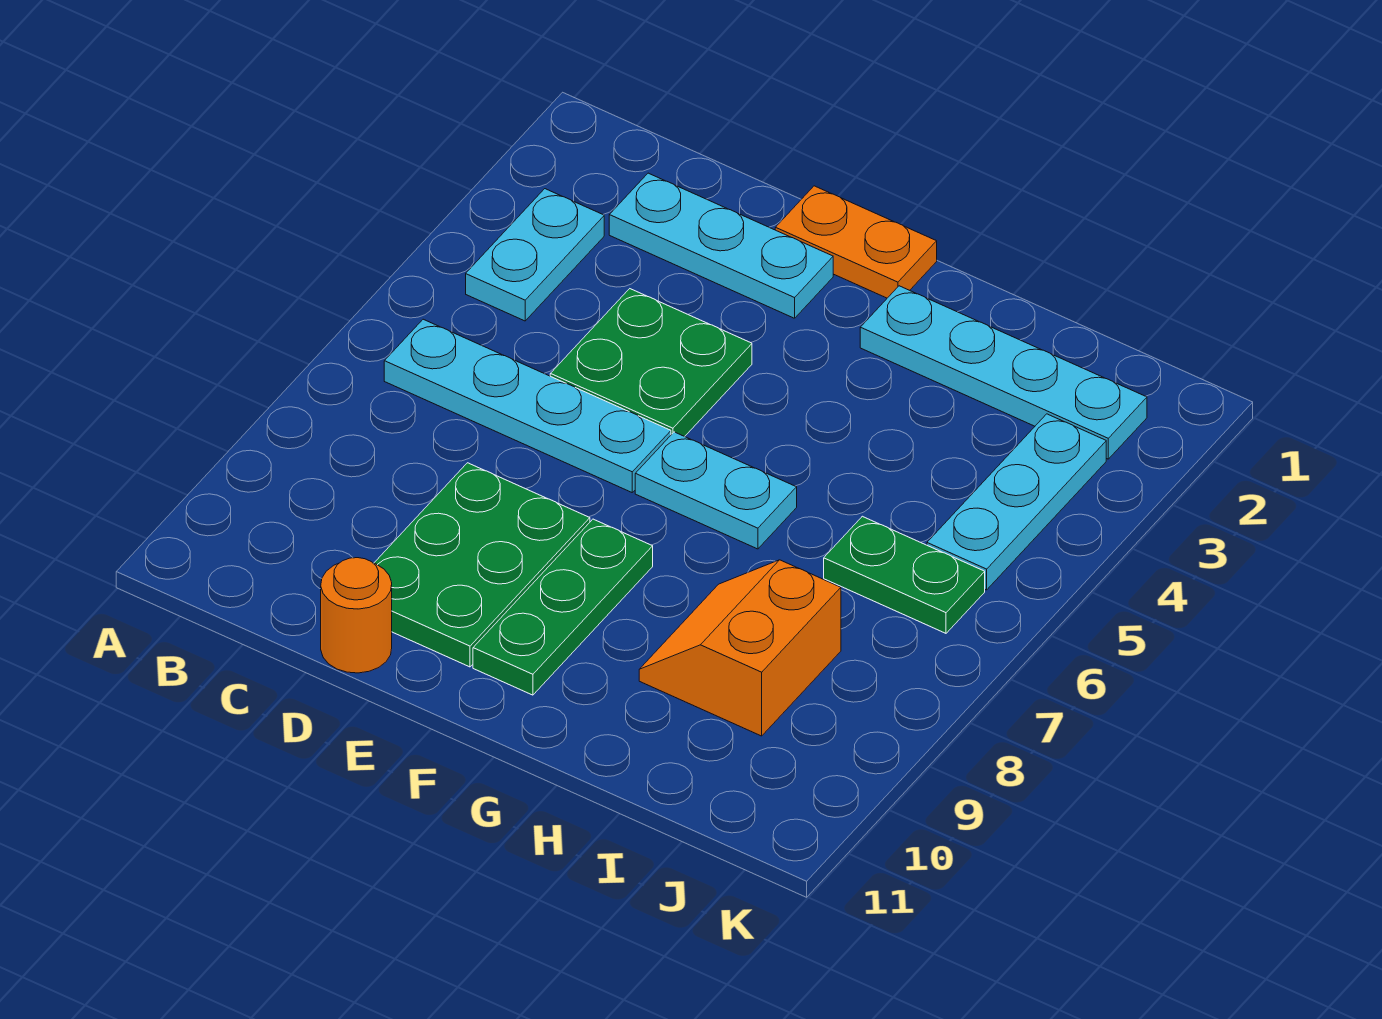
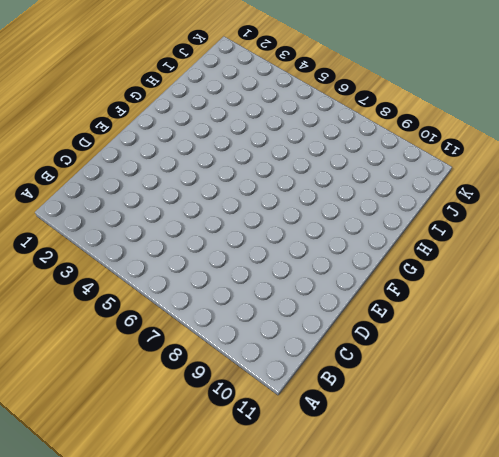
none -> cyan 1x2 plate [466,189,604,321]
none -> cyan 1x4 plate [384,319,671,492]
none -> cyan 1x3 plate [609,173,833,318]

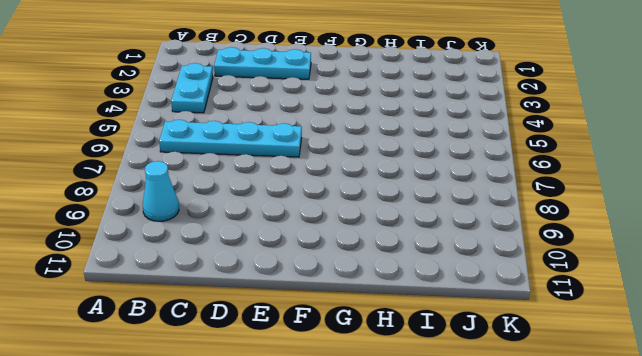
cyan 1x1 cone [143,161,179,221] -> none
none -> green 2x2 plate [550,289,752,437]
none -> green 2x3 plate [374,463,590,667]
none -> orange 1x1 round brick [321,558,392,673]

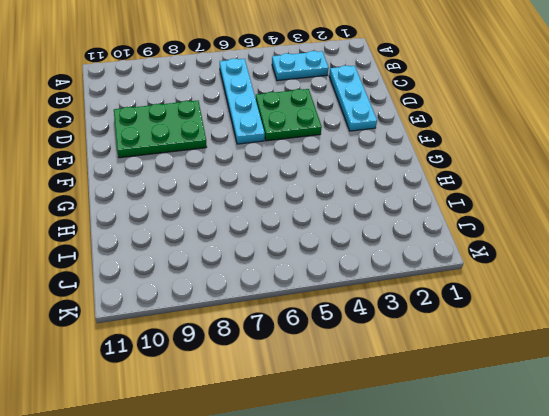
none -> orange 1x1 round brick [321,558,392,673]
none -> orange 1x2 plate [775,186,937,298]
none -> cyan 1x2 plate [635,432,797,549]

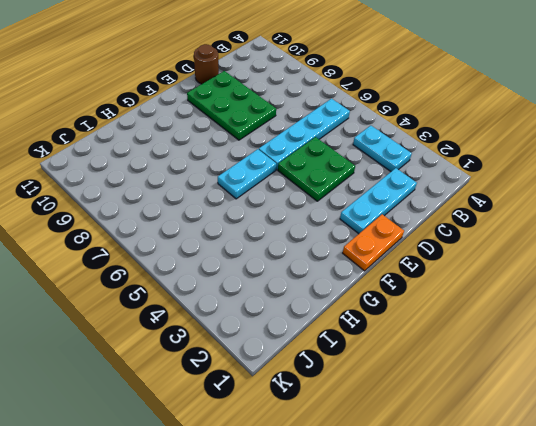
brown 1x1 round brick [194,44,219,84] -> orange 1x1 round brick [321,558,392,673]
none -> green 1x3 plate [473,519,653,695]
none -> cyan 1x4 plate [860,286,1147,459]
none -> orange 2x2 slope [639,560,841,736]

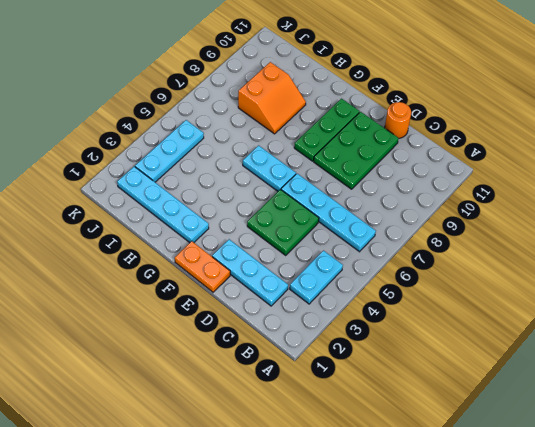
none -> green 1x2 plate [824,516,985,633]

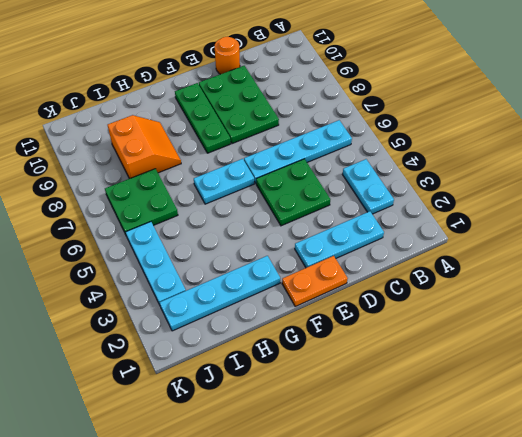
green 2x2 plate [105,169,178,235] -> green 1x2 plate [824,516,985,633]

